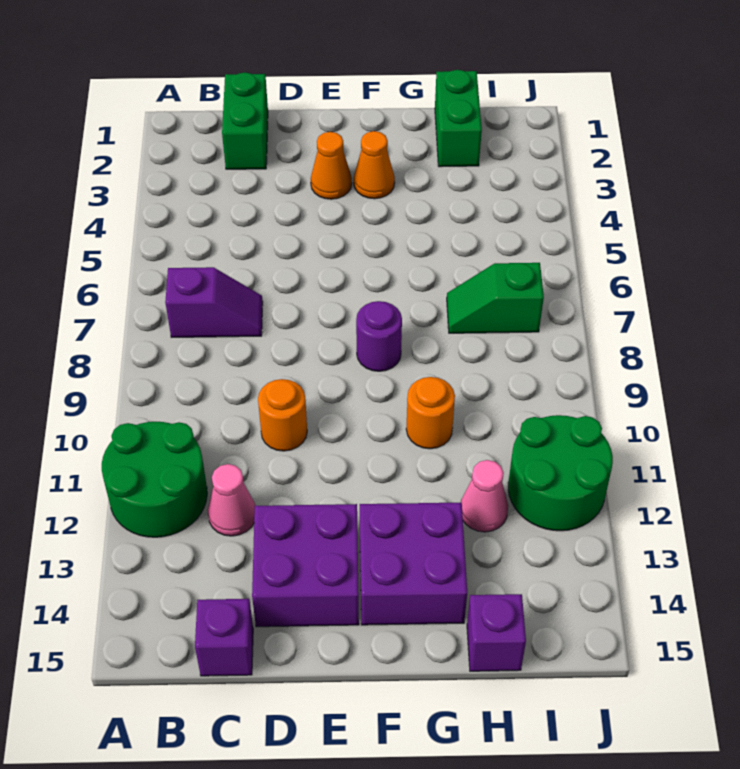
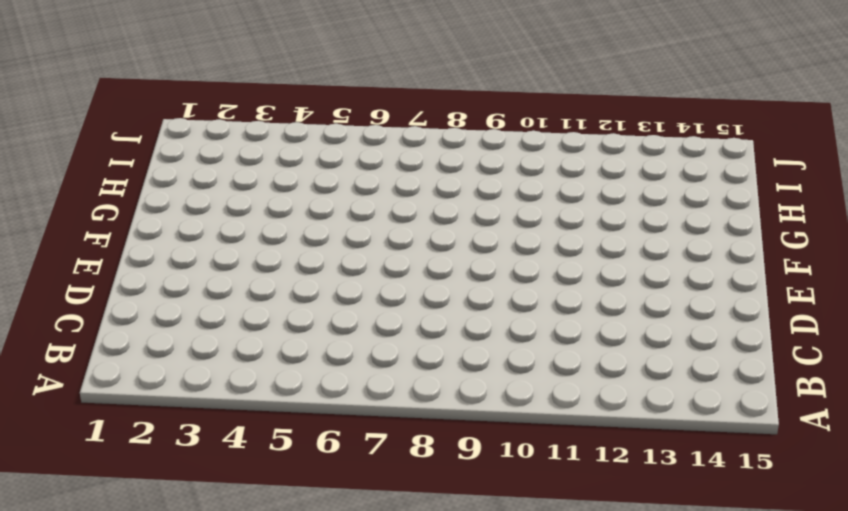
none -> green 2x2 round brick [102,422,207,537]
none -> purple 1x2 slope [165,267,263,337]
none -> green 1x2 brick [222,72,268,169]

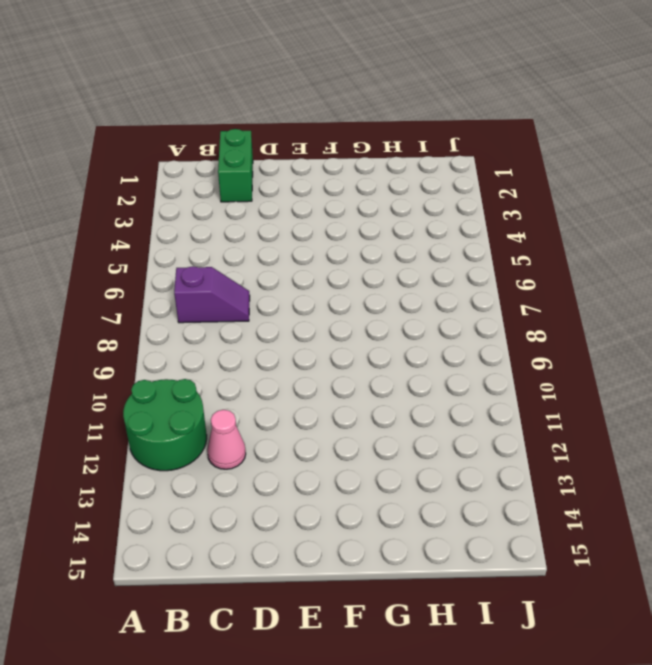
none -> purple 1x1 brick [195,599,253,676]
none -> orange 1x1 round brick [258,379,307,451]
none -> purple 2x2 brick [252,504,359,627]

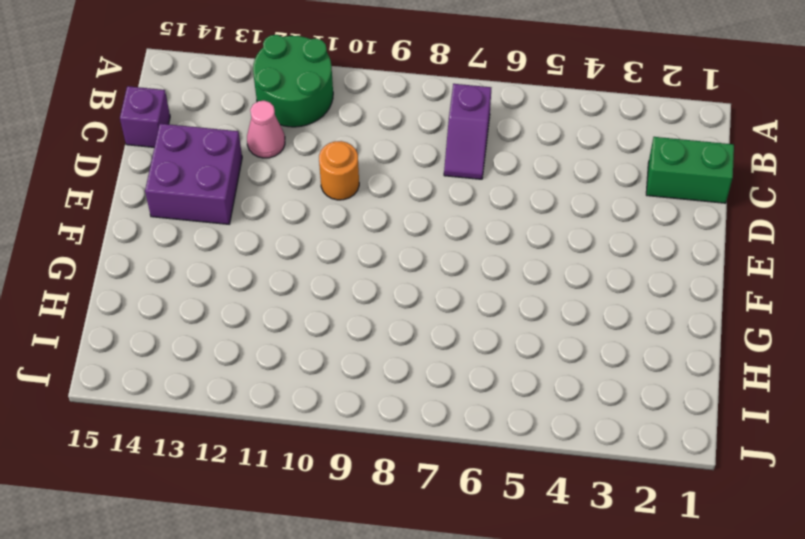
none -> orange 1x1 cone [311,132,352,199]
none -> orange 1x1 cone [354,131,395,199]
none -> purple 1x1 round brick [356,301,402,371]

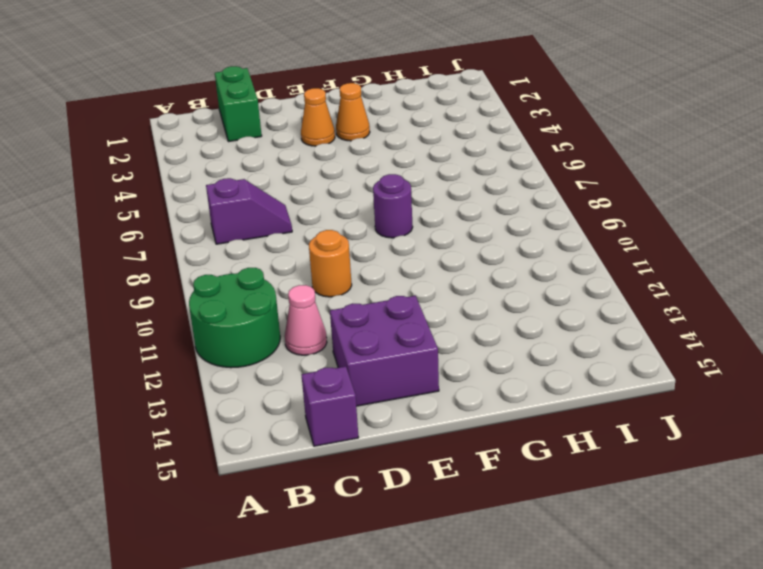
none -> purple 2x2 brick [360,502,467,625]
none -> orange 1x1 round brick [406,377,455,449]
none -> green 1x2 brick [435,70,482,167]

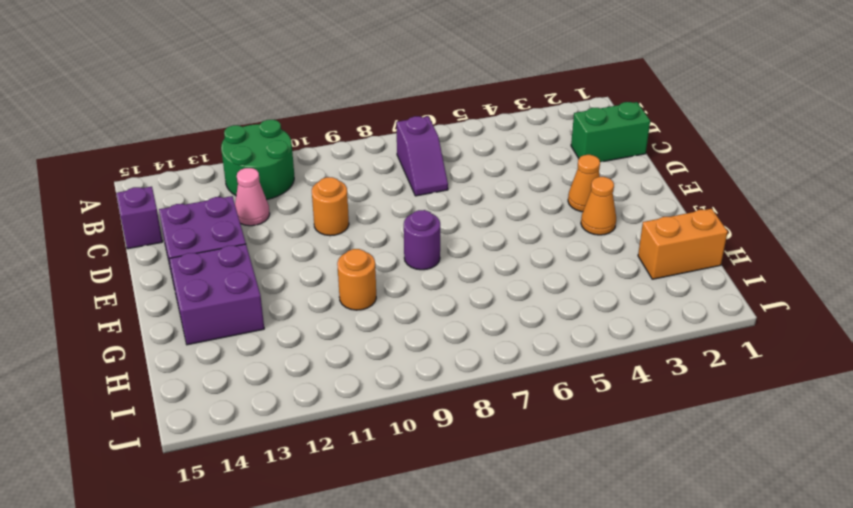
orange 1x2 brick [638,209,728,279] -> green 1x2 brick [435,70,482,167]
none -> green 1x2 slope [447,263,544,333]
none -> pink 1x1 cone [461,460,508,532]
none -> purple 1x1 brick [467,594,526,671]

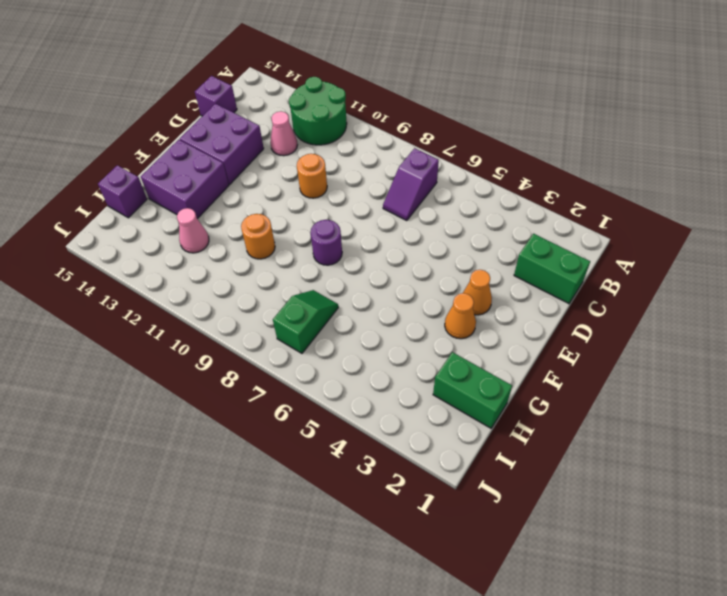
none -> green 2x2 round brick [508,415,613,531]

